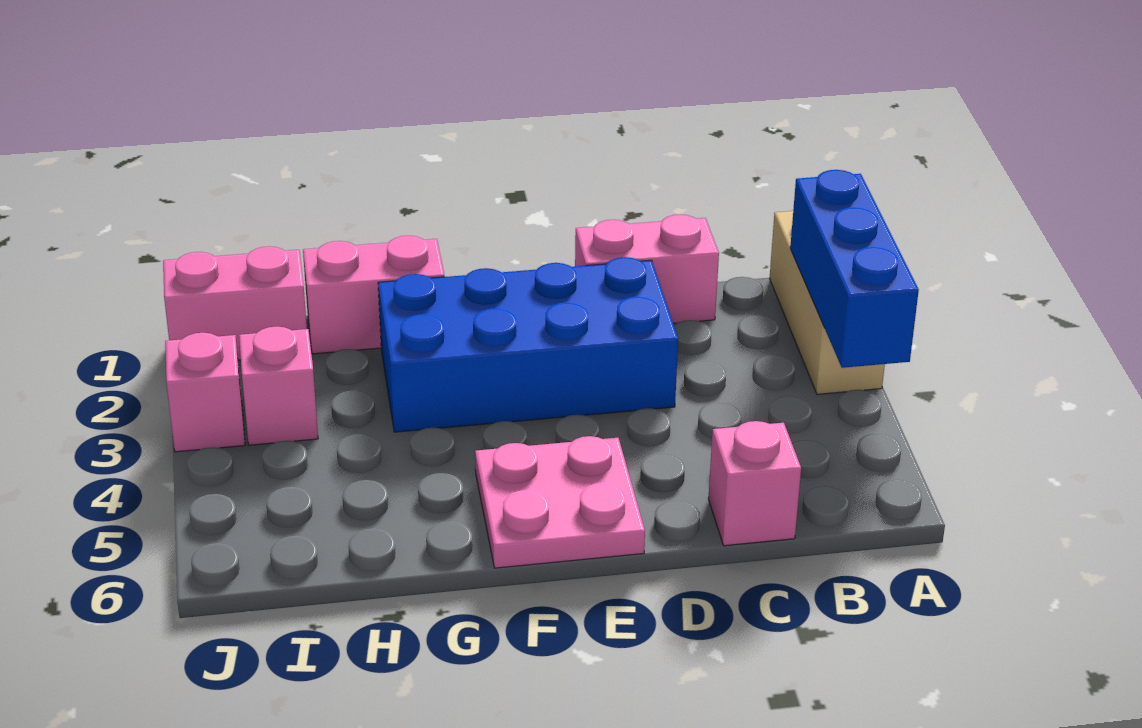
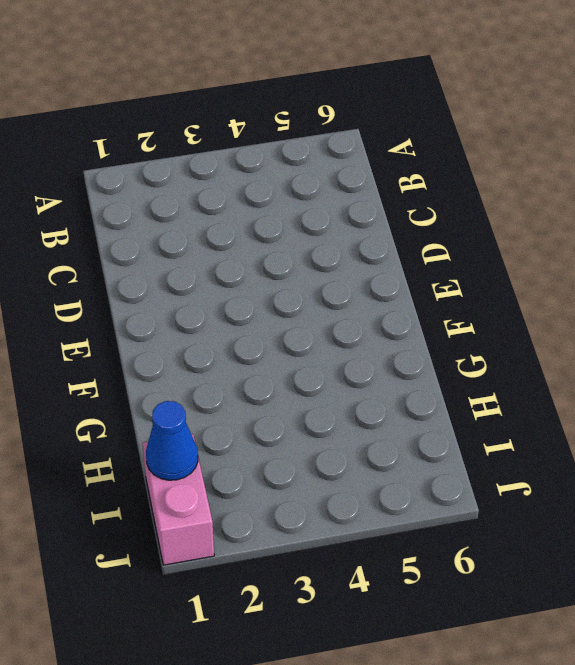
blue 1x1 cone [146,401,198,480] -> none
none -> tan 1x3 brick [770,211,885,394]
none -> pink 1x2 brick [575,214,719,323]

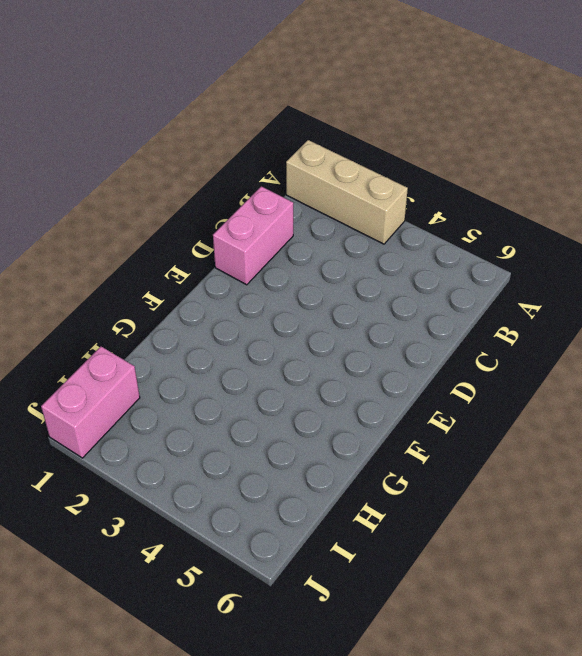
none -> pink 1x1 brick [708,421,801,546]
none -> blue 2x4 brick [378,257,678,432]

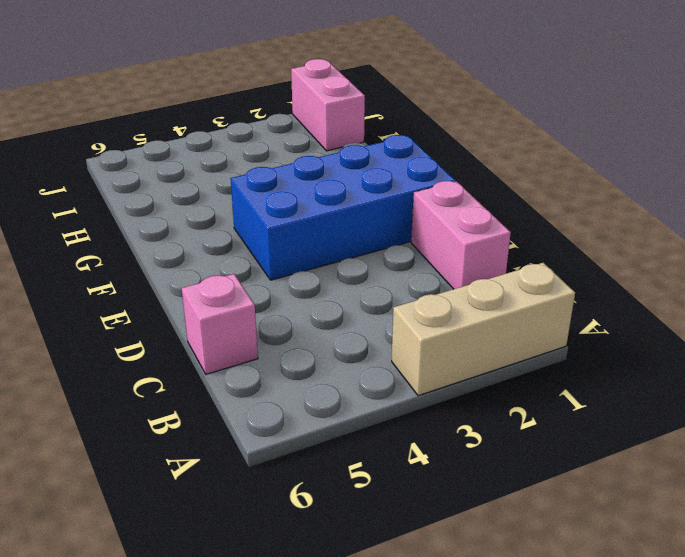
blue 2x4 brick [231,135,455,280] -> blue 2x4 brick turned to [378,257,678,432]
none -> pink 2x2 plate [475,436,645,568]
none -> pink 1x2 brick [303,236,445,354]

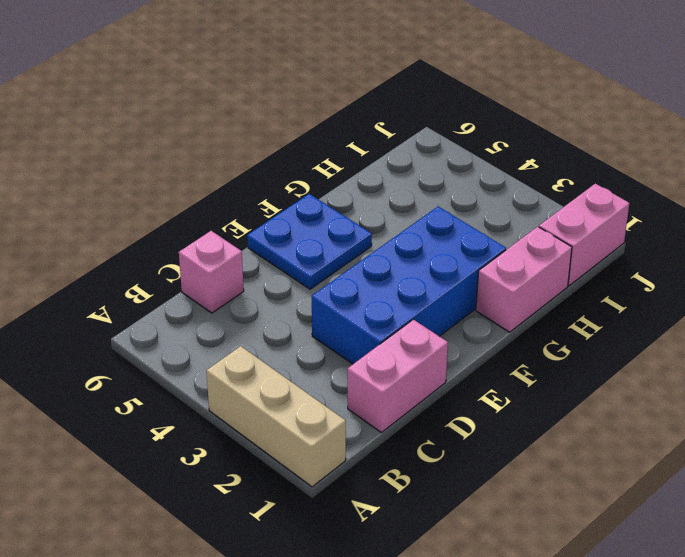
blue 2x2 plate [247,194,372,289] -> pink 2x2 plate [475,436,645,568]
none -> pink 1x1 brick [239,326,318,445]
none -> pink 1x1 brick [165,333,245,452]

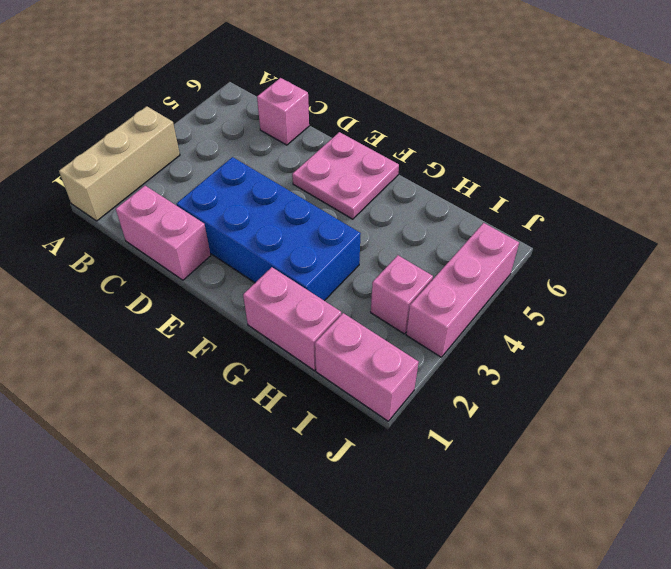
pink 1x3 brick [406,223,519,357] -> pink 1x1 brick [165,333,245,452]
none -> blue 1x3 brick [790,170,919,368]

